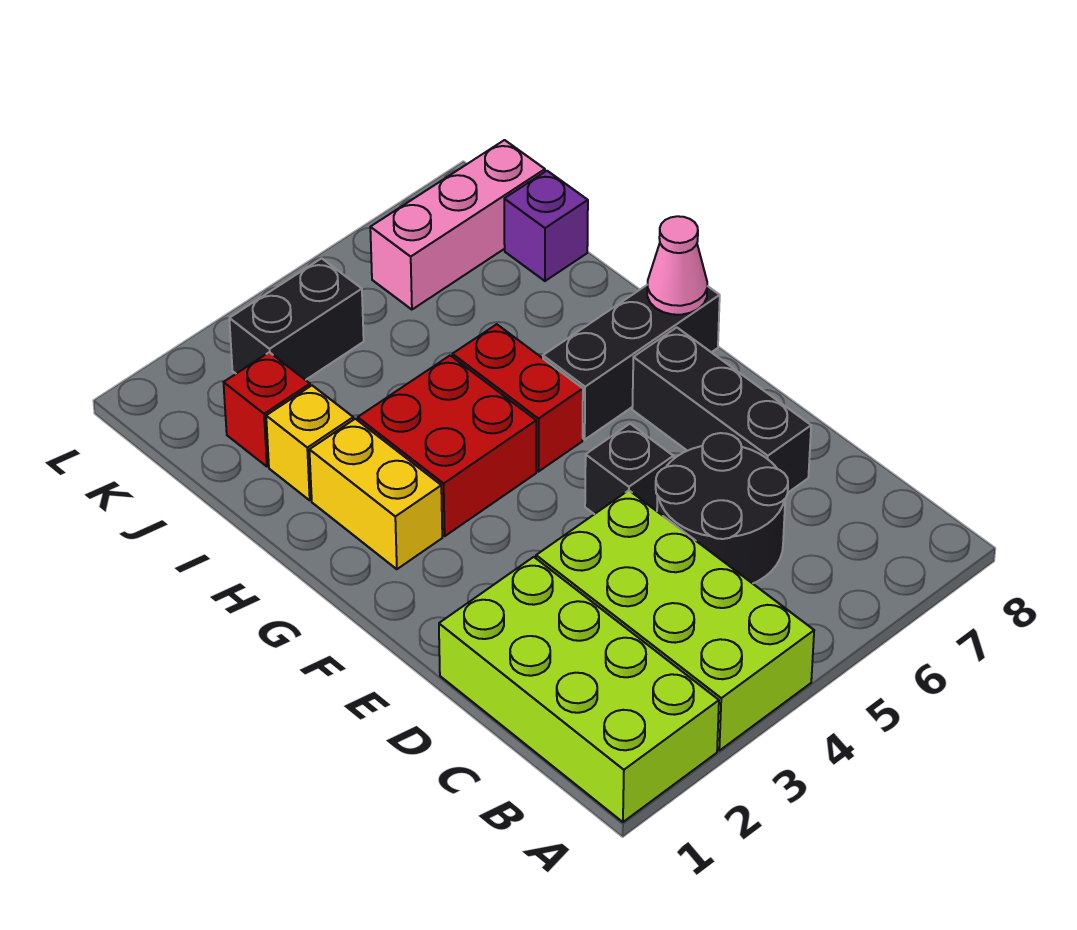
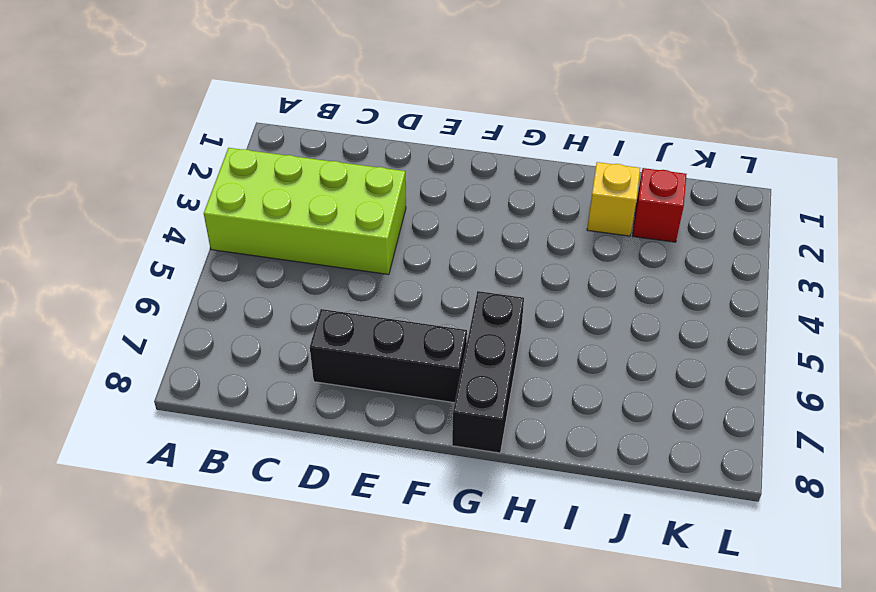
none -> lime 2x4 brick [439,557,719,822]
none -> black 2x2 round brick [656,433,788,584]
none -> black 1x1 brick [585,424,673,514]

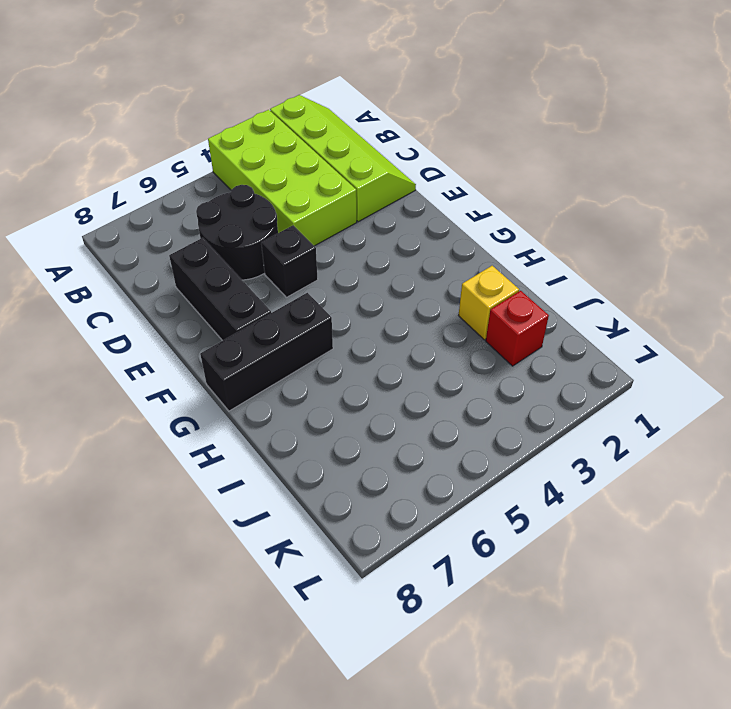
lime 2x4 slope [270,95,416,222] -> lime 2x4 brick [439,557,719,822]
none -> yellow 1x2 brick [309,419,442,569]
none -> red 2x2 brick [358,356,536,536]
none -> red 1x2 brick [452,324,583,471]

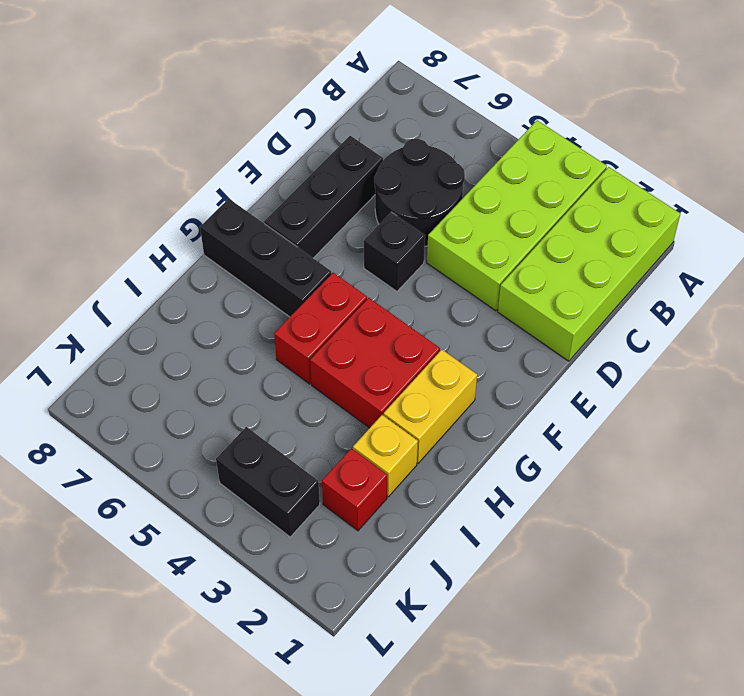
none -> purple 1x1 brick [504,171,588,281]
none -> pink 1x3 brick [370,140,545,310]
none -> pink 1x1 cone [647,216,707,315]

